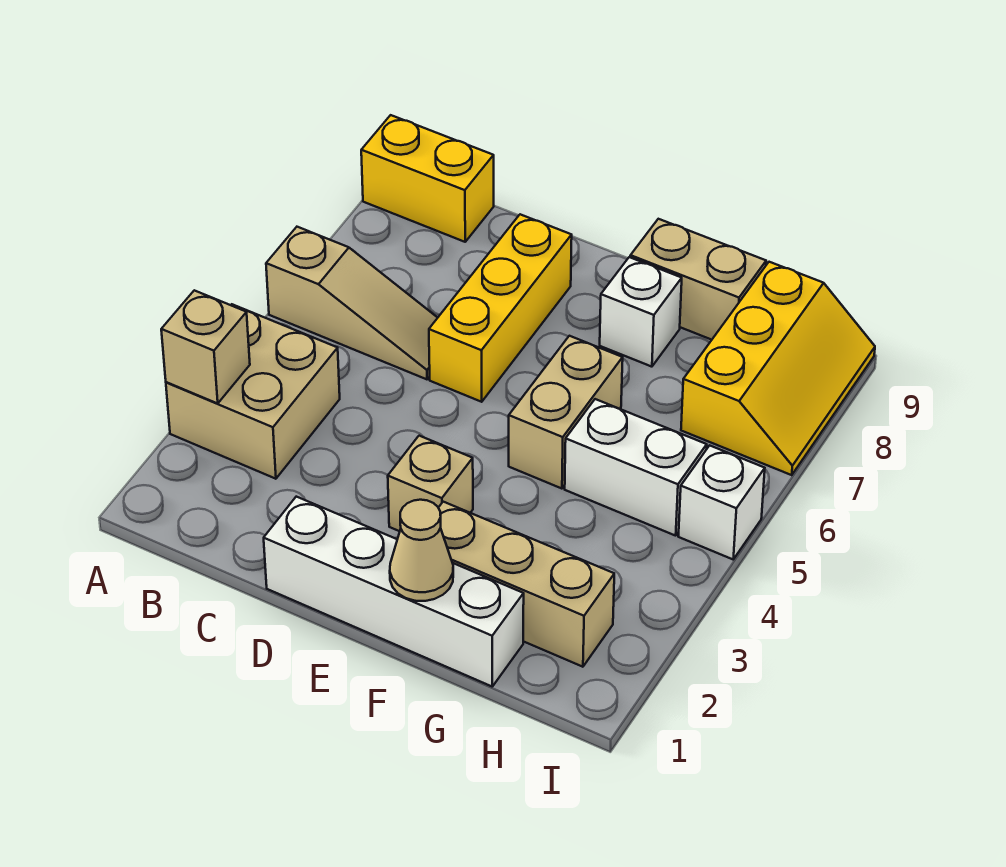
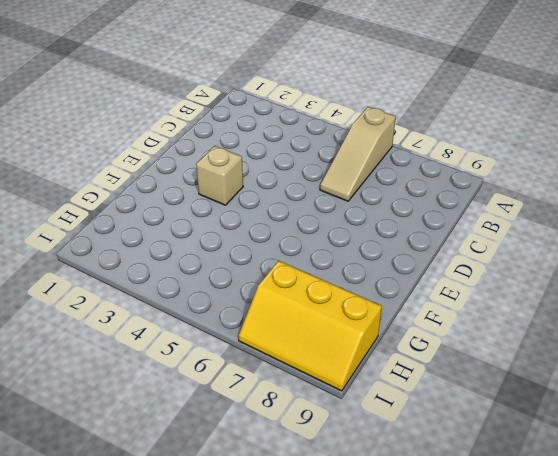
none -> tan 2x2 brick [166,304,340,479]
none -> yellow 1x2 brick [361,115,494,242]
none -> white 1x4 brick [264,497,524,686]

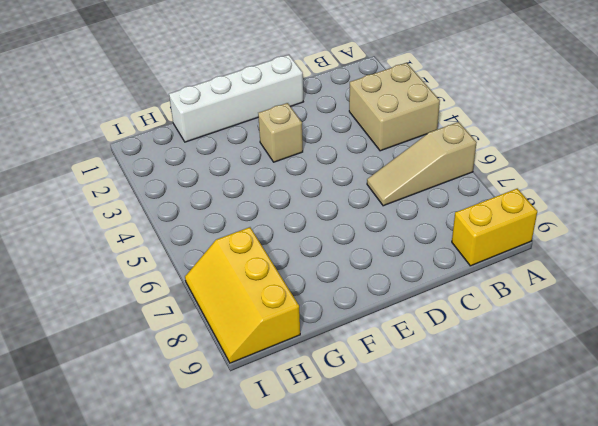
none -> yellow 1x3 brick [429,214,572,402]
none -> tan 1x3 brick [438,502,614,667]
none -> tan 1x2 brick [509,336,623,489]

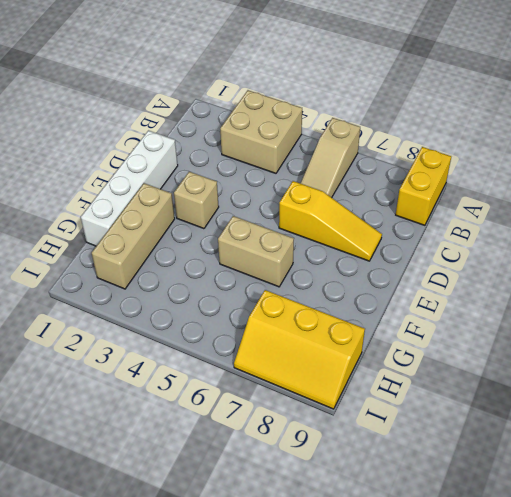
yellow 1x3 slope [279,181,382,261] -> yellow 1x3 brick [429,214,572,402]
none -> white 1x1 brick [600,257,682,367]
none -> tan 1x2 brick [630,219,766,340]
none -> white 1x2 brick [565,399,707,536]

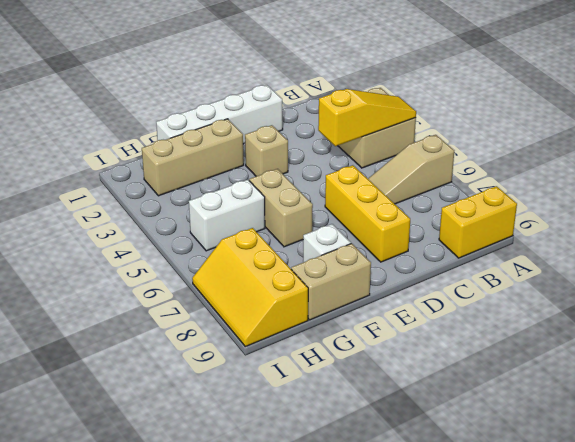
yellow 1x3 slope [318,89,416,146] -> none
none -> white 1x1 brick [678,445,765,559]
none -> tan 1x1 brick [161,290,250,403]
none -> tan 1x1 cone [390,500,453,601]

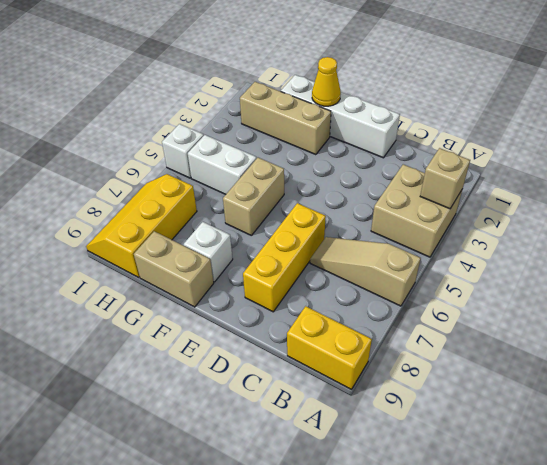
yellow 1x1 cone [312,57,341,106] -> tan 1x1 cone [390,500,453,601]
none -> tan 1x1 brick [388,436,473,531]

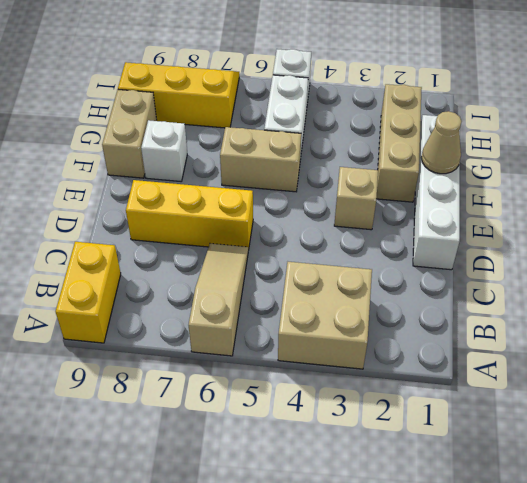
none -> tan 1x1 brick [161,290,250,403]

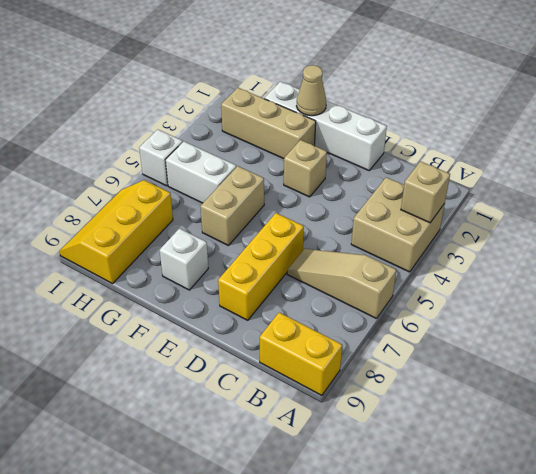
none -> tan 1x2 brick [630,219,766,340]

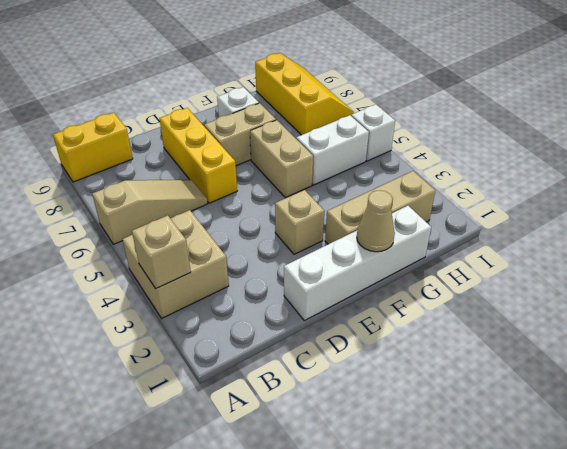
tan 1x2 brick [204,103,276,166] -> tan 1x2 brick moved to [630,219,766,340]

